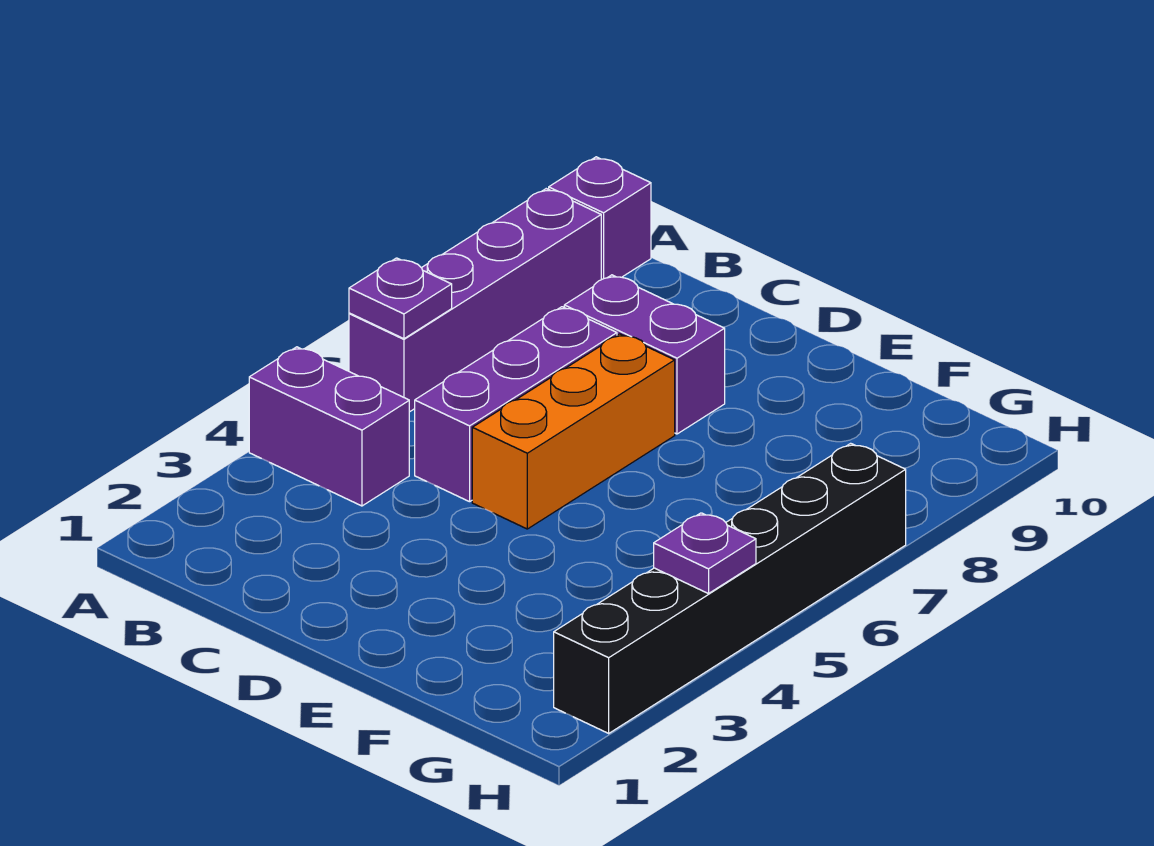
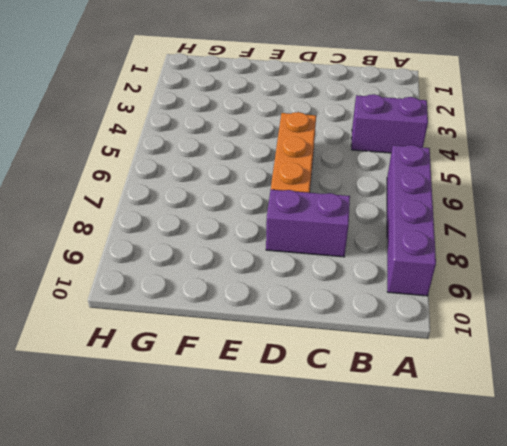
none -> purple 1x1 brick [549,157,651,280]
none -> purple 1x3 brick [415,307,617,502]

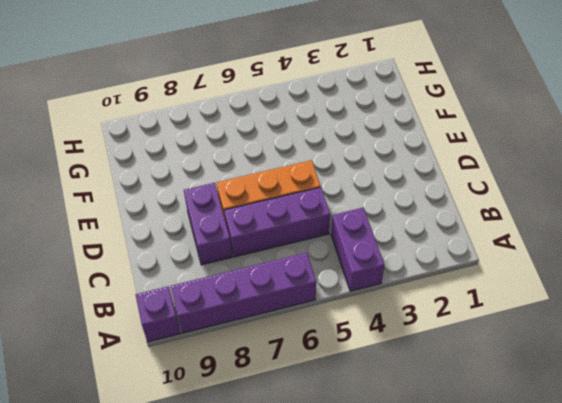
none -> black 1x6 brick [554,443,906,733]
none -> purple 1x1 plate [349,258,452,339]

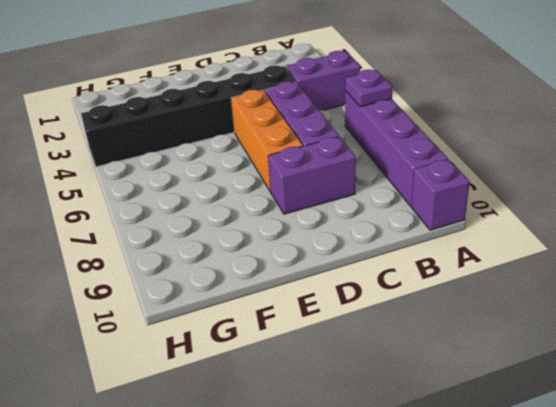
black 1x6 brick [81,65,296,167] -> black 1x6 brick turned to [554,443,906,733]
none -> purple 1x1 plate [654,513,756,594]

